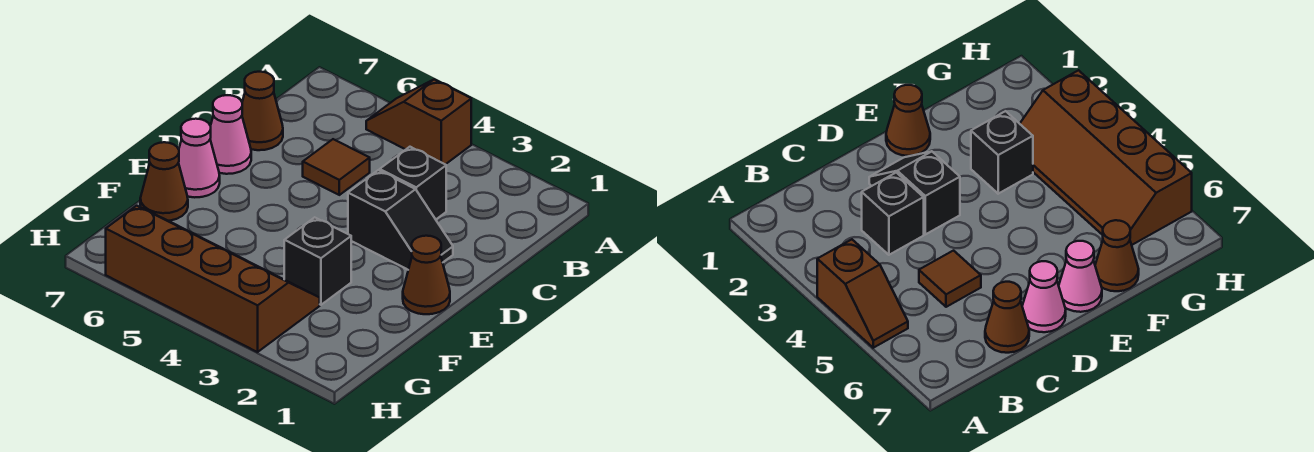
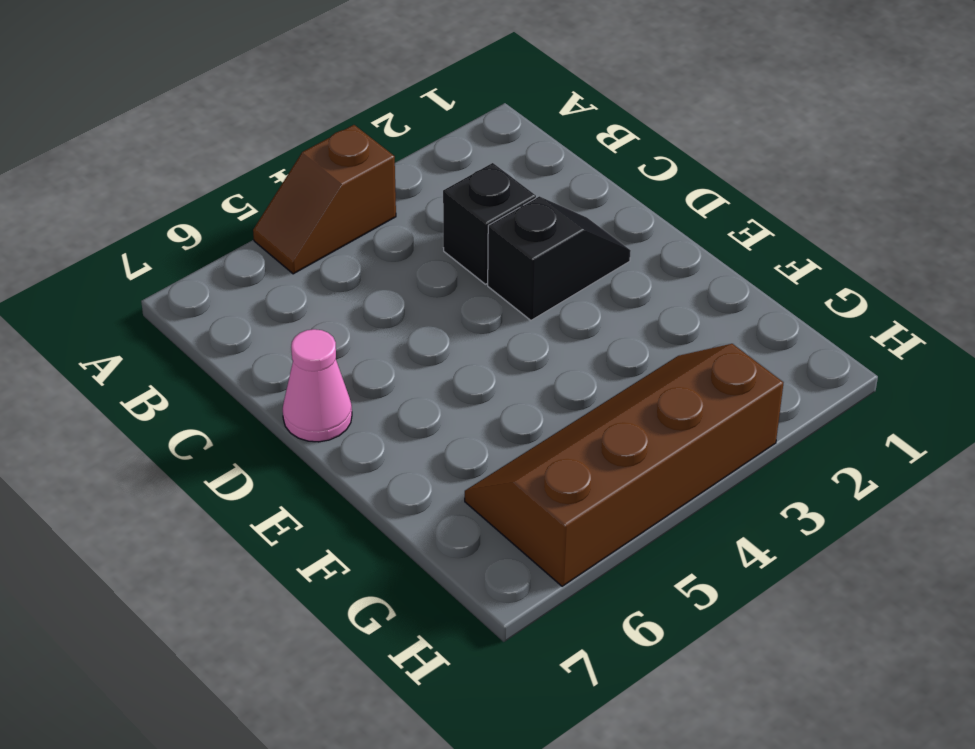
none -> brown 1x1 tile [303,139,370,195]
none -> brown 1x1 cone [242,72,283,150]

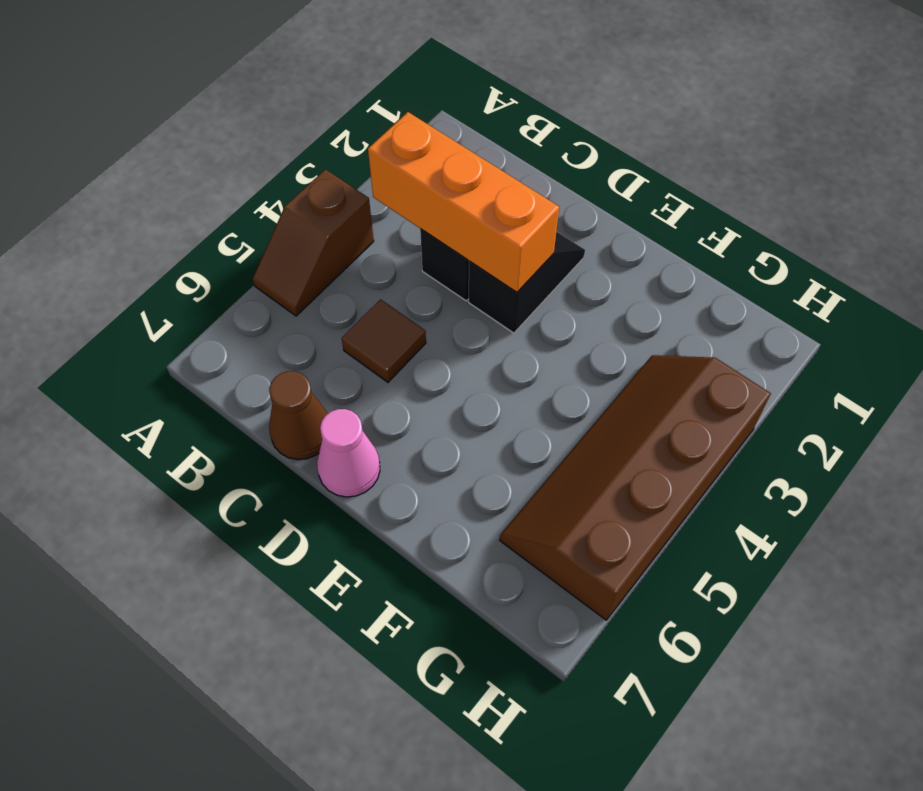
orange 1x3 brick [368,112,559,292] -> none
none -> brown 1x1 cone [403,236,450,314]
none -> pink 1x1 cone [178,119,220,197]

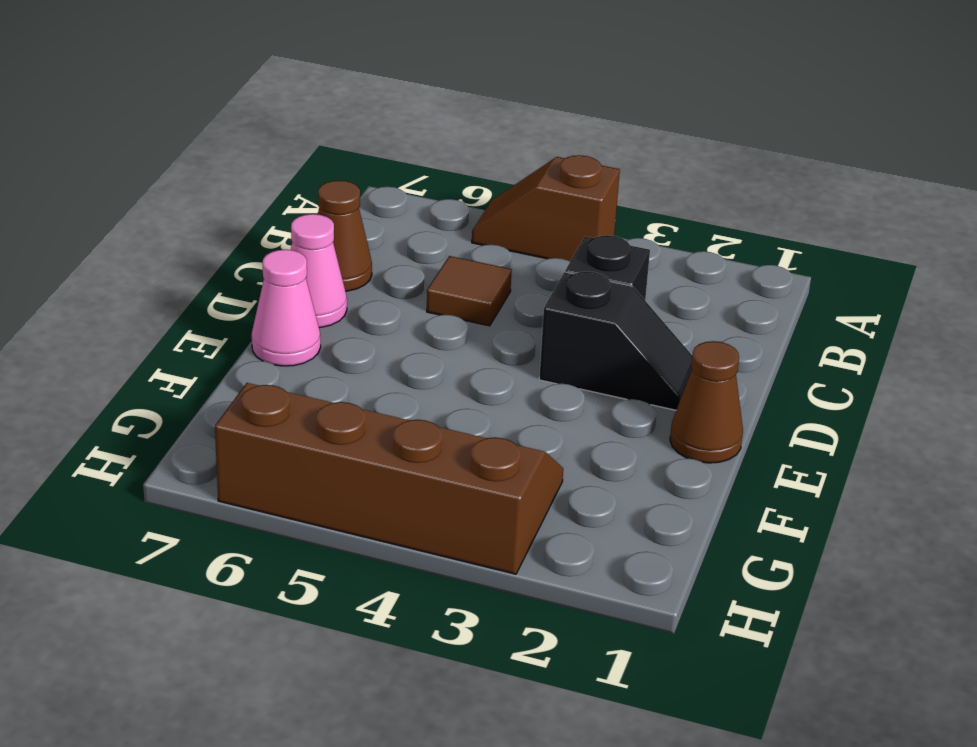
none -> black 1x1 brick [284,217,351,305]
none -> brown 1x1 cone [140,142,188,221]

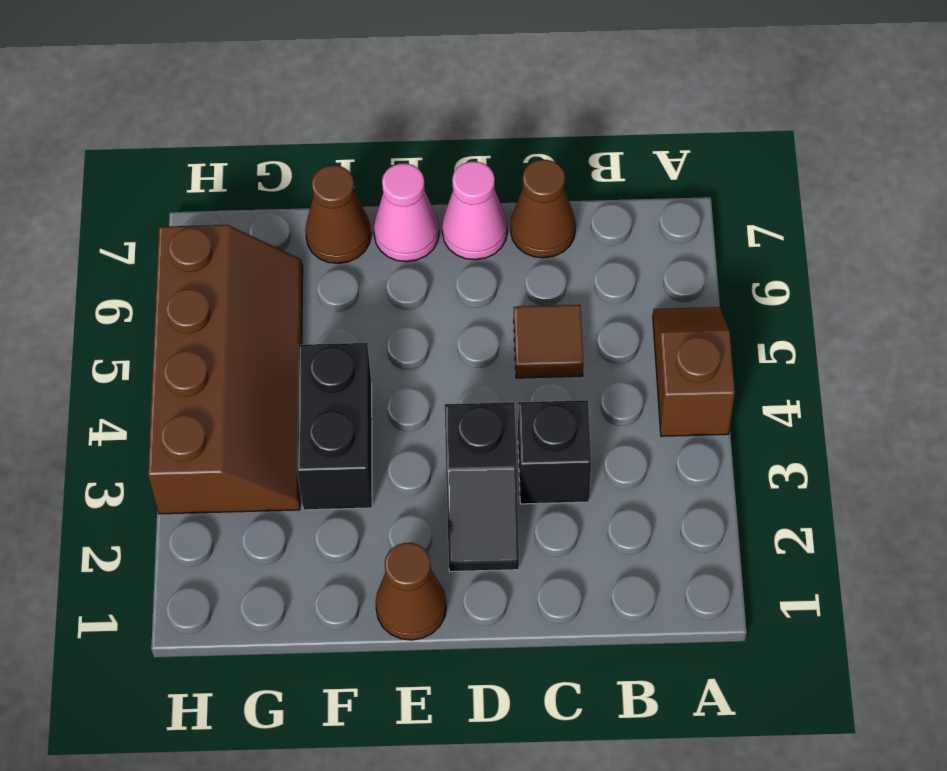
black 1x2 brick [297,343,372,510] -> black 1x1 brick [284,217,351,305]

